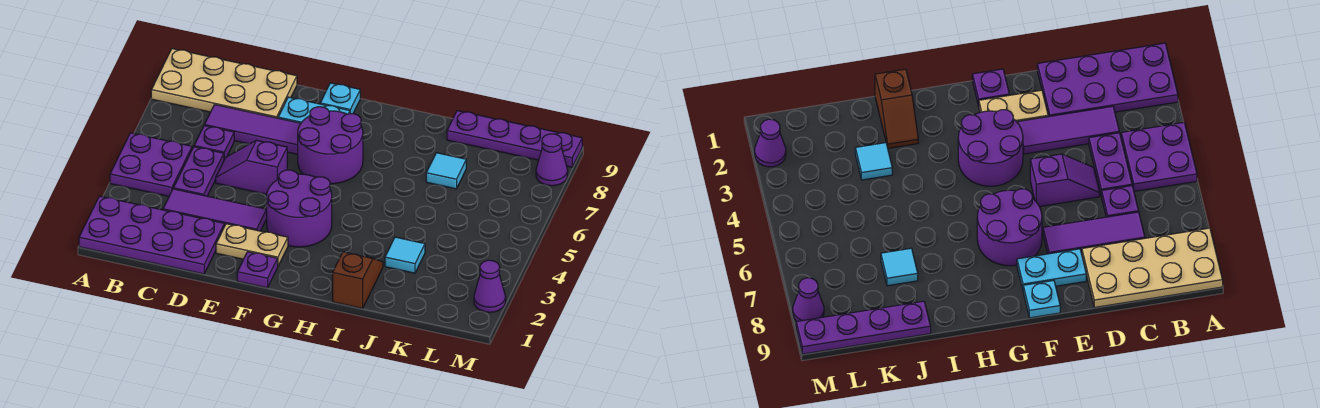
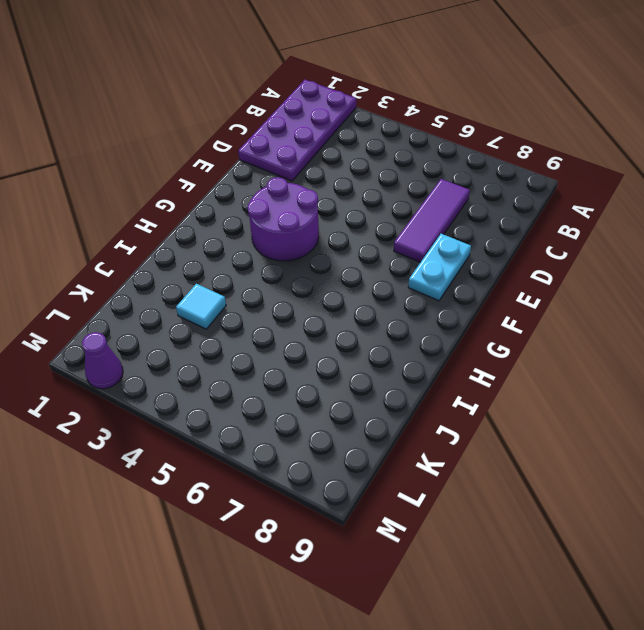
none -> purple 2x2 plate [110,133,192,196]
none -> tan 2x4 plate [151,49,297,118]
none -> purple 1x3 tile [163,189,267,231]

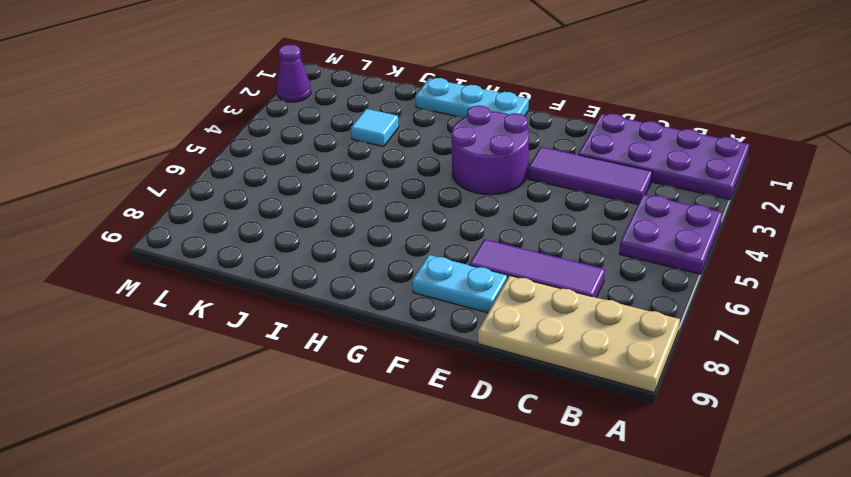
cyan 1x3 plate [415,78,529,117] -> brown 1x2 slope [333,252,383,308]
none -> purple 1x2 plate [173,147,224,196]
none -> purple 1x1 plate [194,126,234,159]
none -> purple 1x2 slope [216,140,287,194]

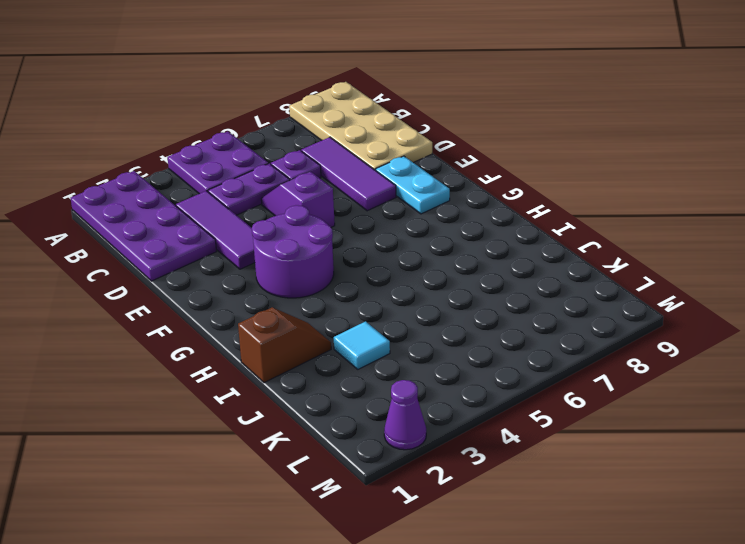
none -> tan 1x2 plate [216,224,288,266]
none -> purple 1x1 plate [237,252,278,288]
none -> purple 2x2 round brick [298,107,363,184]

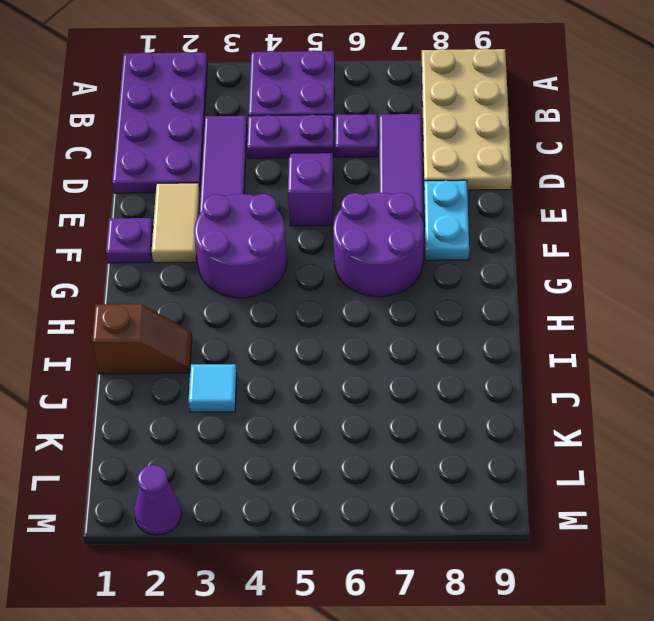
tan 1x2 tile [152,183,200,263] -> tan 1x2 plate [216,224,288,266]
none -> cyan 1x1 plate [320,83,360,114]
none -> cyan 1x1 tile [426,153,466,189]
none -> purple 1x4 plate [447,111,582,167]

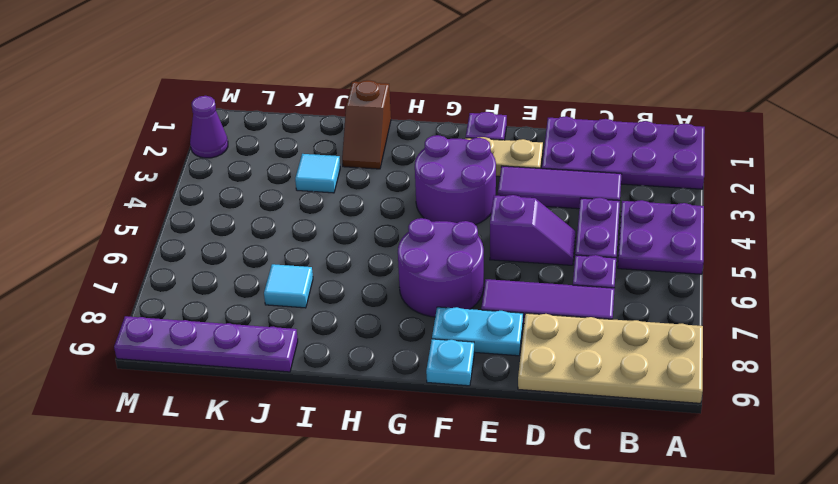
none -> purple 1x1 cone [536,134,568,186]

